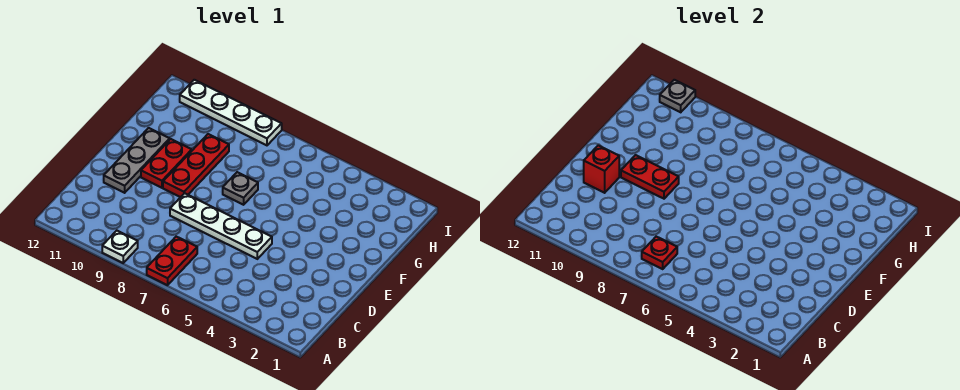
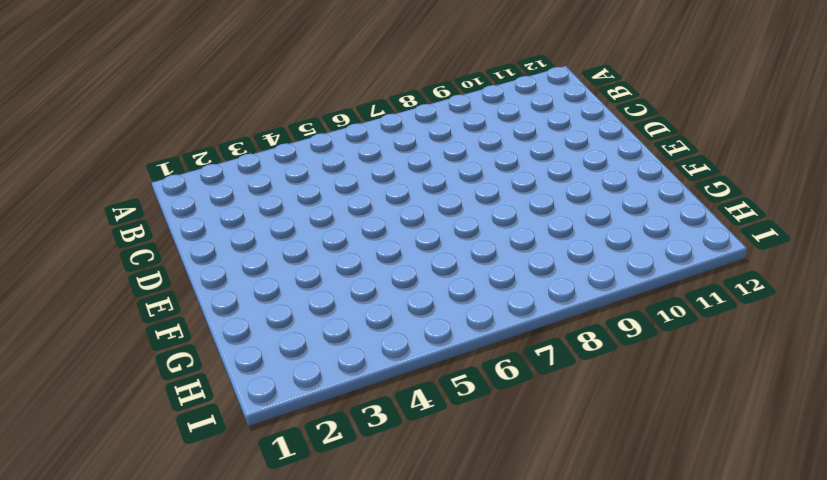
none -> red 1x2 plate [147,237,197,285]
none -> white 1x1 plate [102,231,138,263]
none -> white 1x4 plate [170,193,272,259]

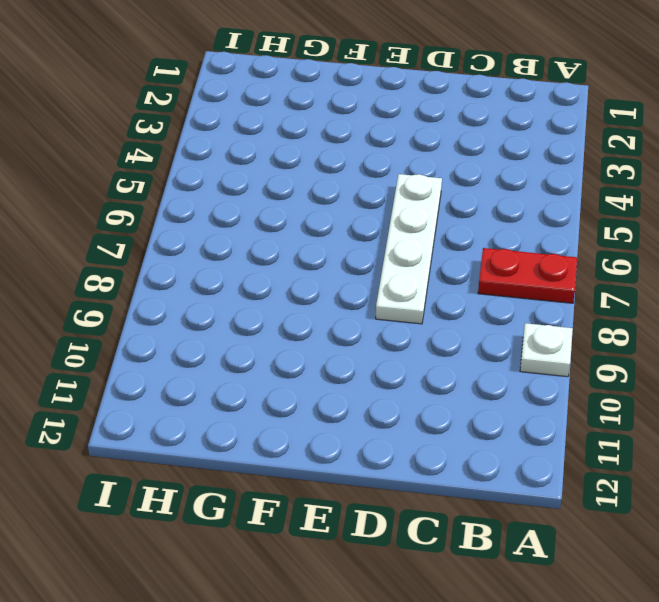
none -> grey 1x3 plate [104,128,170,193]
none -> red 1x3 plate [163,134,229,197]
none -> red 1x2 plate [141,139,192,188]

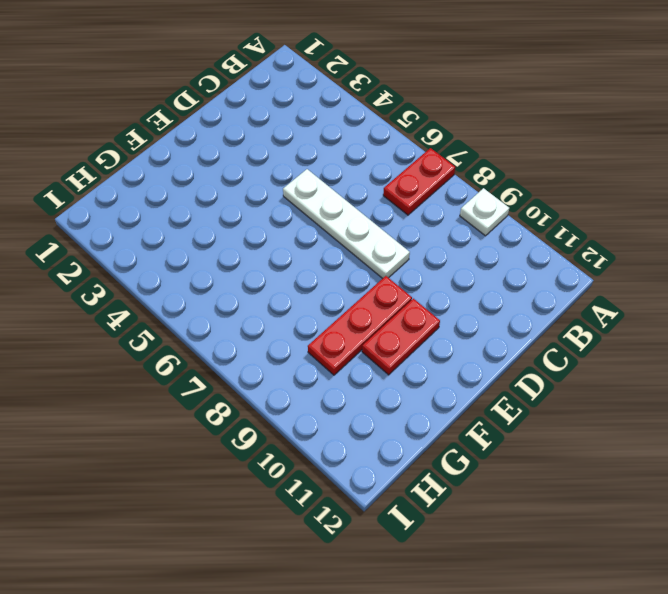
none -> grey 1x3 plate [104,128,170,193]
none -> grey 1x1 plate [223,172,258,205]
none -> white 1x4 plate [180,80,282,145]

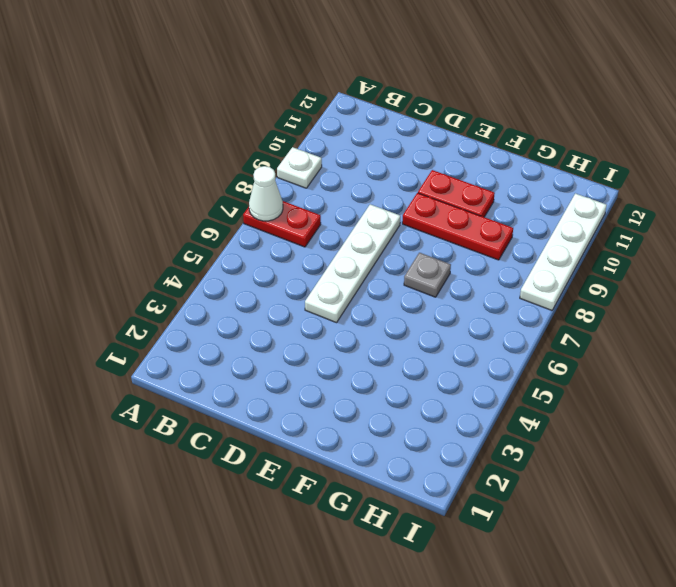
white 1x1 cone [249,166,283,221] -> none
none -> grey 1x3 plate [104,128,170,193]
none -> red 1x1 plate [642,237,677,269]
none -> red 1x1 brick [584,145,619,193]

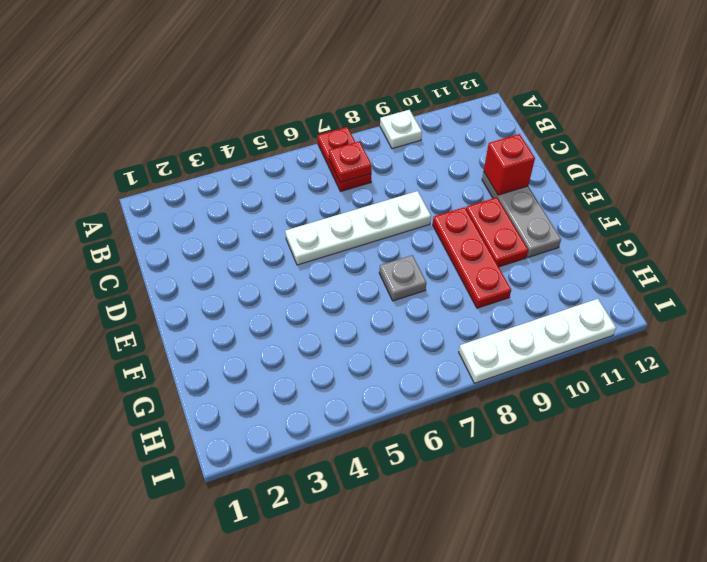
none -> red 1x2 plate [621,155,679,199]
none -> grey 1x1 plate [660,80,695,112]

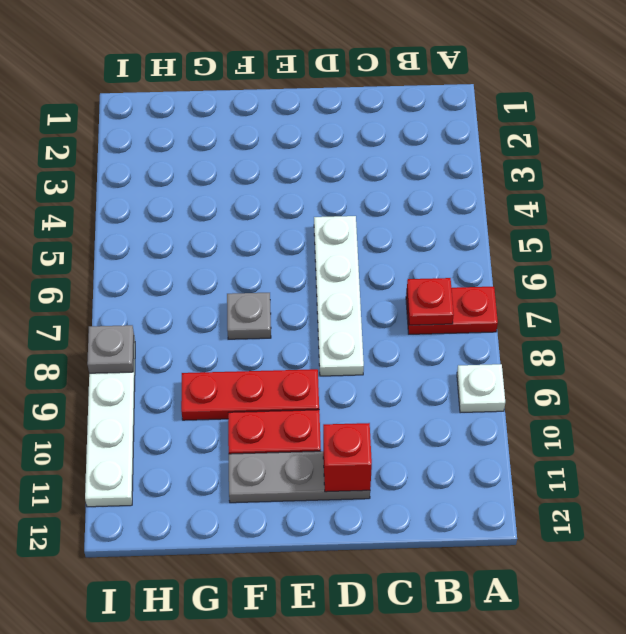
grey 1x1 plate [87,325,134,373] -> grey 1x1 plate moved to [660,80,695,112]
none -> red 1x2 plate [621,155,679,199]

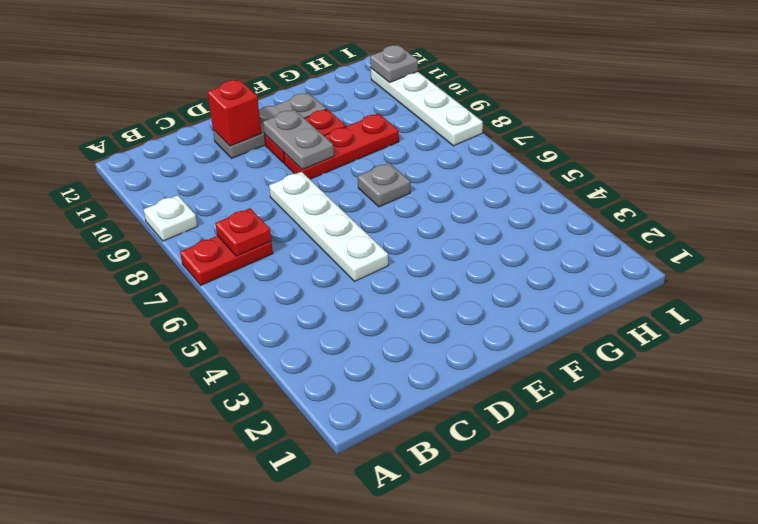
grey 1x2 plate [263,109,334,169] -> red 1x2 plate [621,155,679,199]

